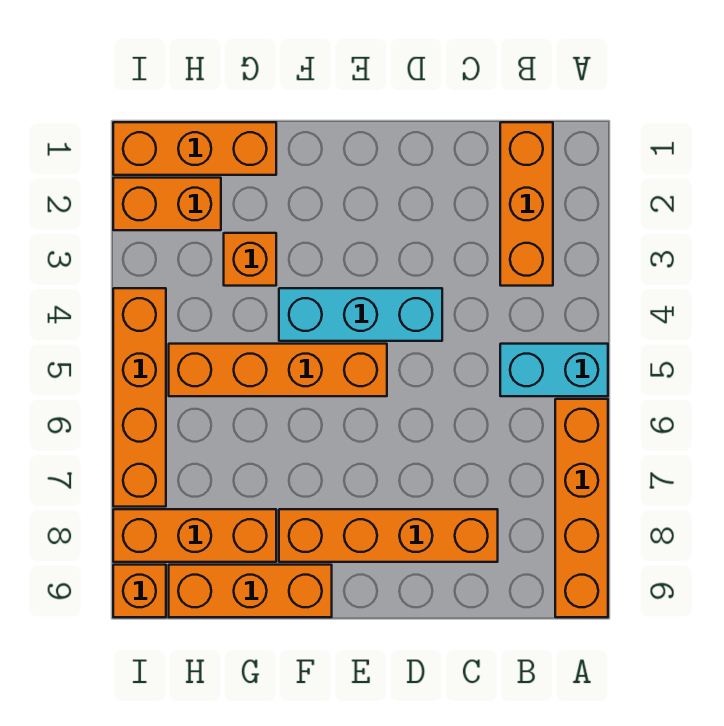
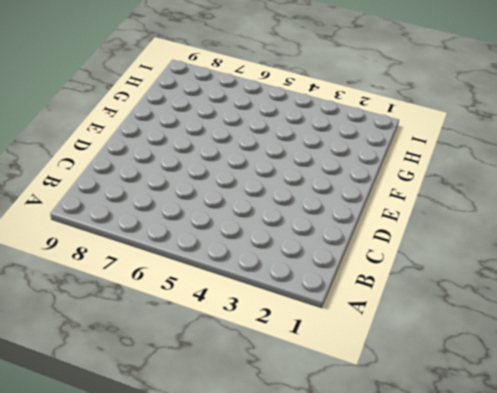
none -> cyan 1x2 brick [500,344,608,396]
none -> orange 1x4 brick [555,399,608,617]
none -> orange 1x3 brick [500,122,553,286]

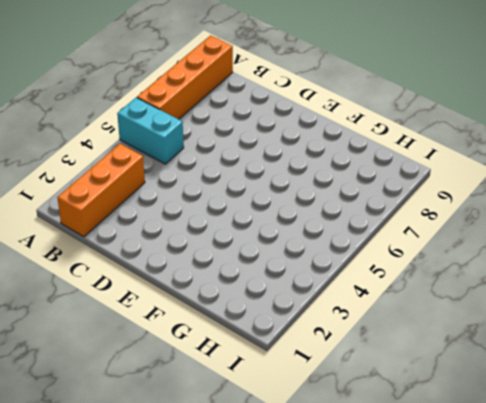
none -> orange 1x4 brick [279,509,498,562]
none -> cyan 1x3 brick [279,288,442,341]
none -> orange 1x4 brick [169,344,387,396]

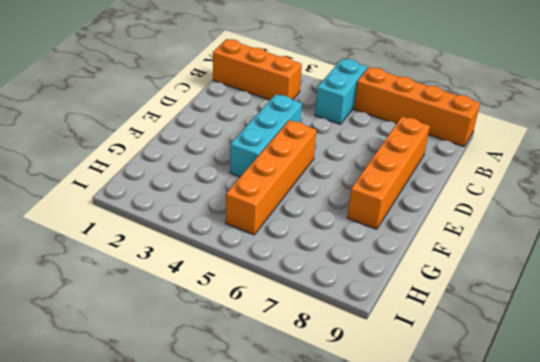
none -> orange 1x3 brick [169,565,332,617]
none -> orange 1x3 brick [113,122,276,175]
none -> orange 1x1 brick [224,233,276,286]

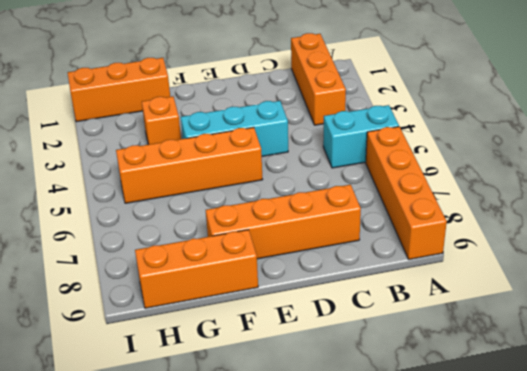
none -> orange 1x3 brick [113,509,276,562]
none -> orange 1x2 brick [113,178,221,230]
none -> orange 1x4 brick [113,288,166,507]

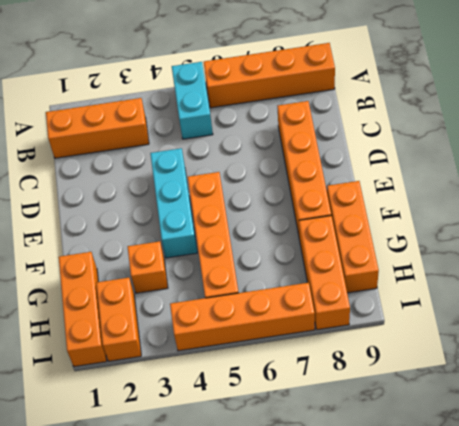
none -> orange 1x1 brick [113,565,166,617]

